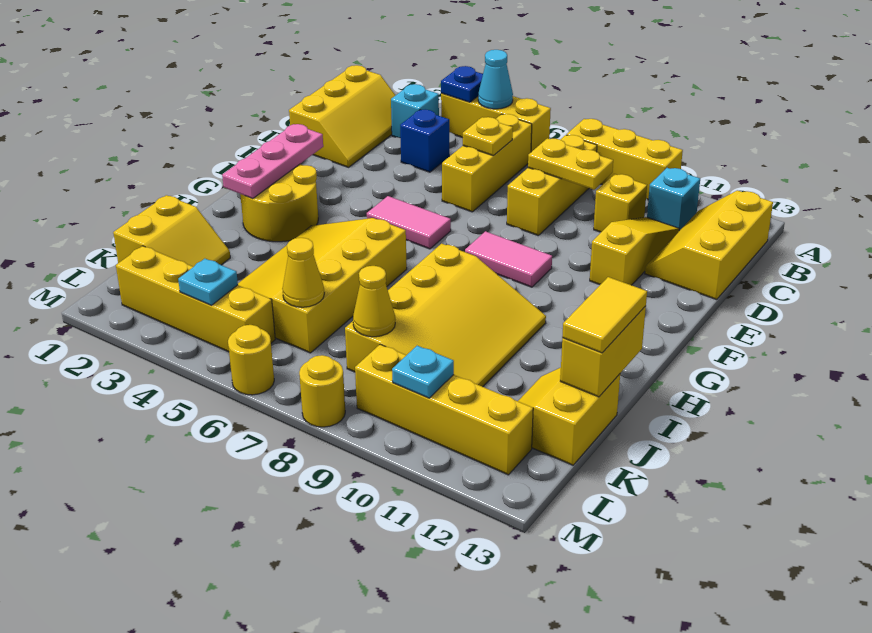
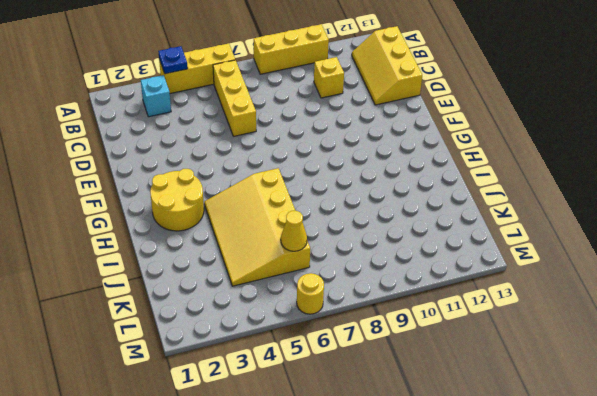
none -> yellow 2x3 slope [289,65,395,167]
none -> yellow 1x3 brick [507,135,597,236]
none -> cyan 1x1 brick [647,168,700,231]
none -> blue 1x1 brick [400,109,449,172]

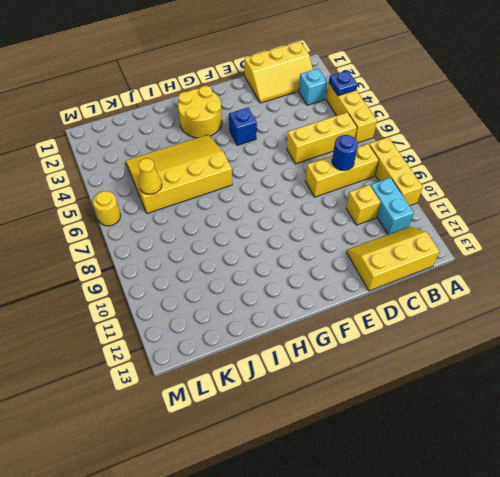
cyan 1x2 brick [370,178,414,235] -> cyan 1x1 brick [647,168,700,231]
blue 1x1 round brick [332,135,358,170] -> yellow 1x2 plate [528,138,613,190]
blue 1x1 brick [229,108,257,145] -> blue 1x1 brick moved to [400,109,449,172]
none -> yellow 1x3 slope [590,217,679,285]
none -> pink 1x2 tile [367,196,451,249]
none -> pink 1x2 tile [465,231,552,287]
none -> yellow 3x4 slope [345,244,546,387]

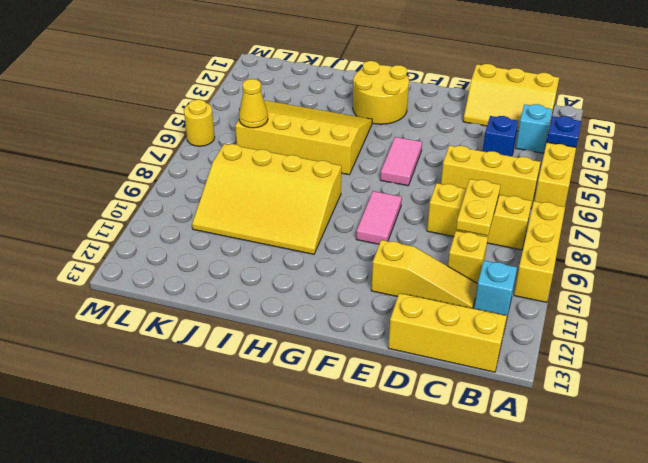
none -> yellow 2x2 slope [113,195,230,267]
none -> yellow 2x2 slope [518,368,620,465]
none -> yellow 1x4 brick [116,246,275,352]
none -> yellow 1x4 brick [355,344,533,475]

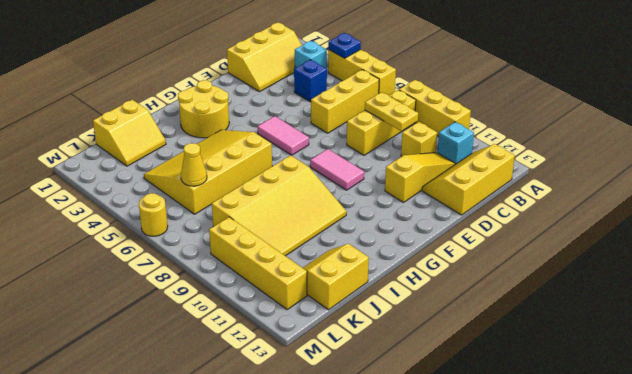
none -> yellow 1x4 brick [116,246,275,352]
none -> yellow 1x1 round brick [299,355,345,427]
none -> cyan 1x1 cone [478,50,513,109]
none -> yellow 1x1 plate [463,117,513,156]

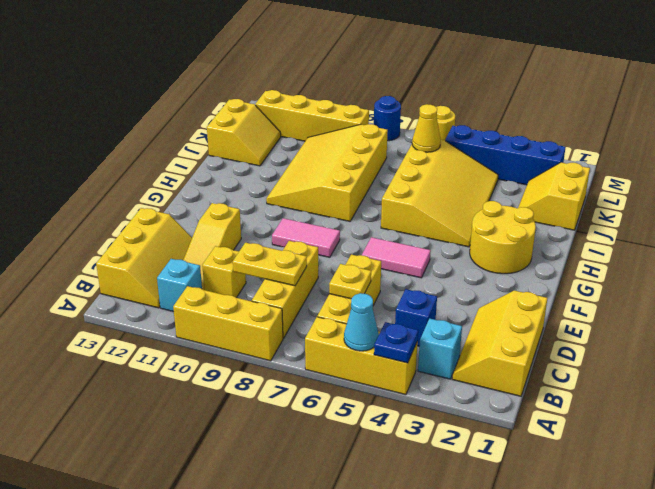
blue 1x4 brick [445,125,566,185] -> yellow 1x4 brick [116,246,275,352]
blue 1x1 round brick [374,96,401,141] -> yellow 1x1 round brick [299,355,345,427]
none -> pink 1x3 plate [222,124,323,199]
none -> yellow 1x2 brick [560,306,646,397]
none -> yellow 1x1 cone [353,266,395,337]
none -> cyan 1x1 plate [178,259,238,305]

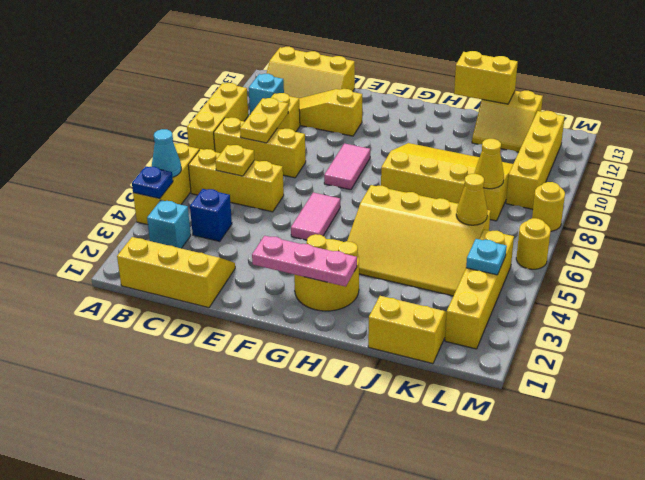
none -> cyan 1x1 plate [392,346,454,398]
none -> yellow 1x2 tile [562,277,647,353]

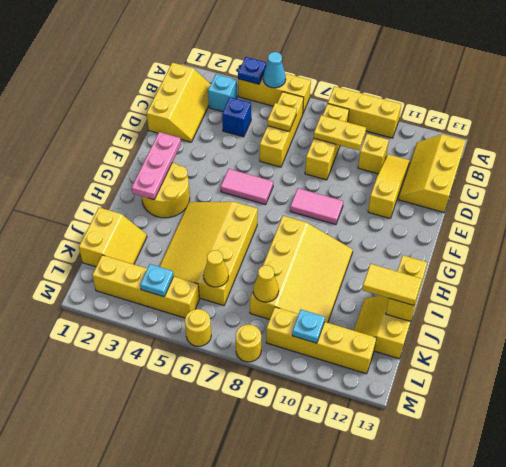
yellow 1x2 tile [362,264,422,305] -> yellow 1x2 tile turned to [562,277,647,353]
none -> cyan 1x1 brick [647,168,700,231]

